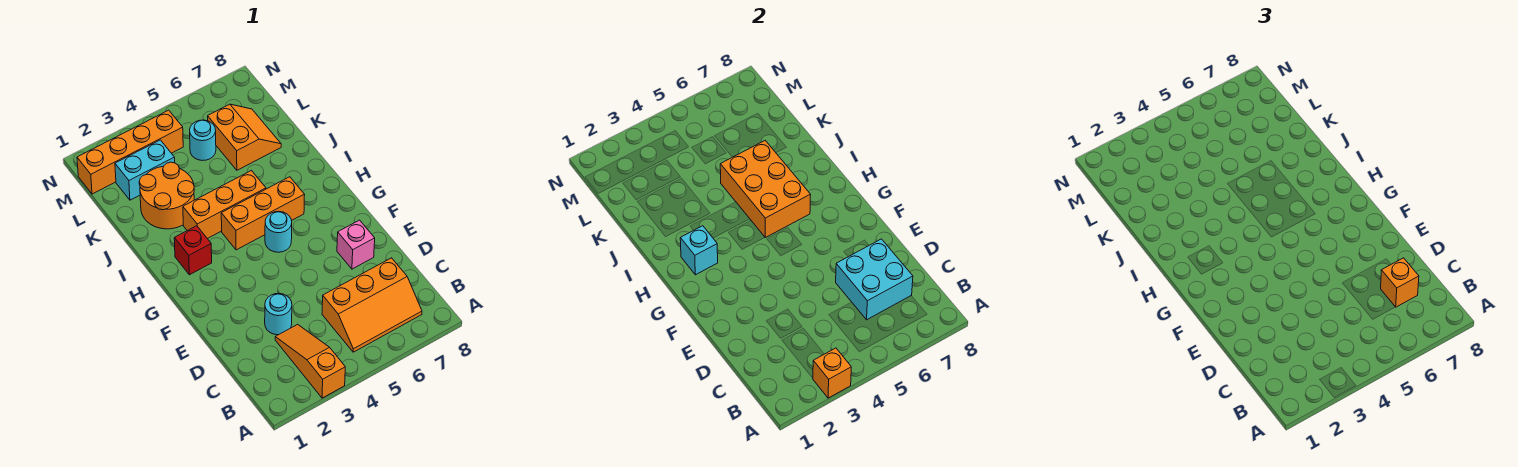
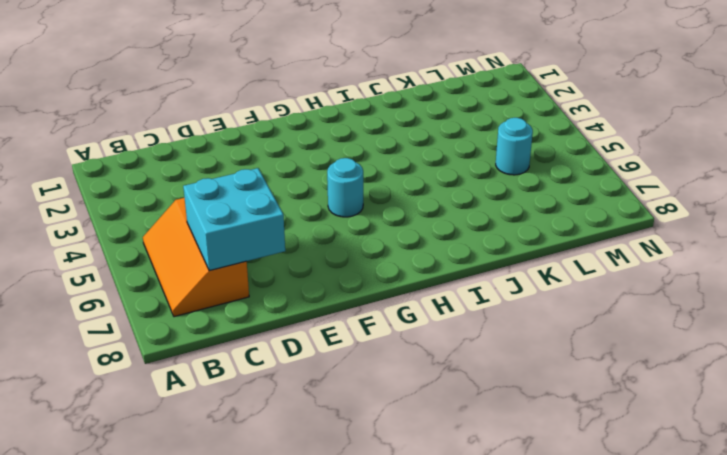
none -> orange 1x3 slope [275,324,345,398]
none -> cyan 1x1 round brick [265,293,292,335]
none -> pink 1x1 brick [337,220,375,269]

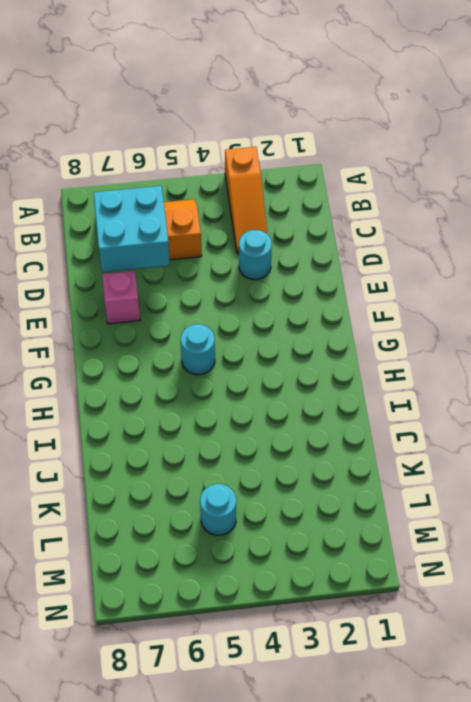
none -> red 1x1 brick [174,226,212,275]
none -> orange 1x3 brick [221,177,305,250]
none -> orange 1x3 brick [183,171,266,239]

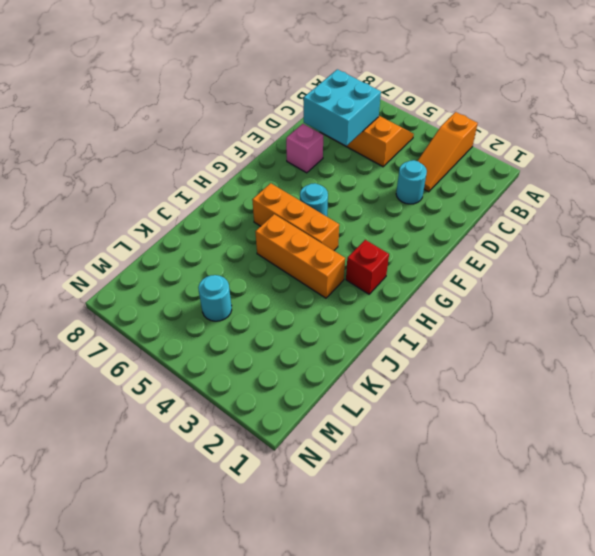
none -> orange 2x2 round brick [139,162,194,229]
none -> orange 2x2 slope [208,104,281,170]
none -> cyan 1x2 brick [115,140,175,200]

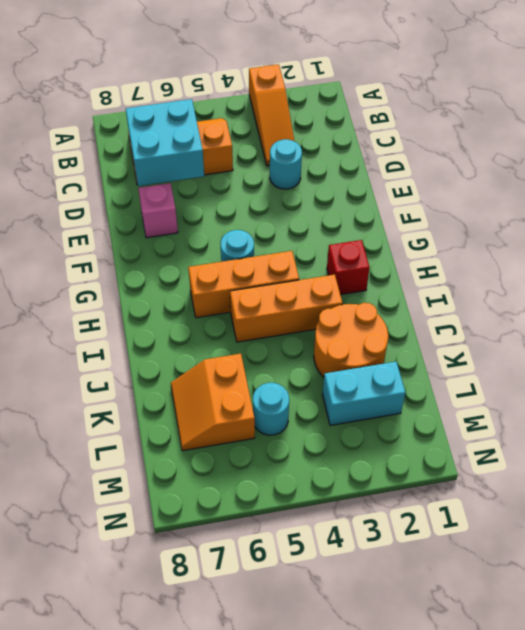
none -> orange 1x4 brick [77,110,183,194]
none -> orange 1x1 brick [813,348,851,398]
none -> cyan 1x1 brick [680,226,718,275]

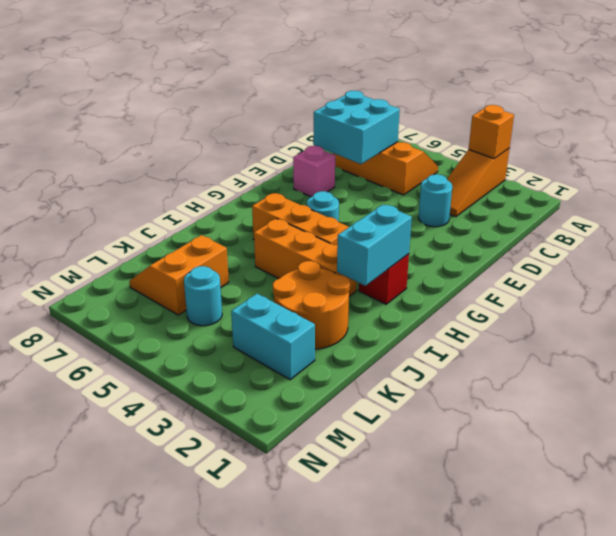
cyan 1x2 brick [337,205,412,286] -> cyan 1x1 brick [680,226,718,275]
none -> orange 1x4 brick [77,110,183,194]
none -> orange 2x3 brick [720,141,811,237]
none -> orange 1x1 brick [1381,258,1419,307]

